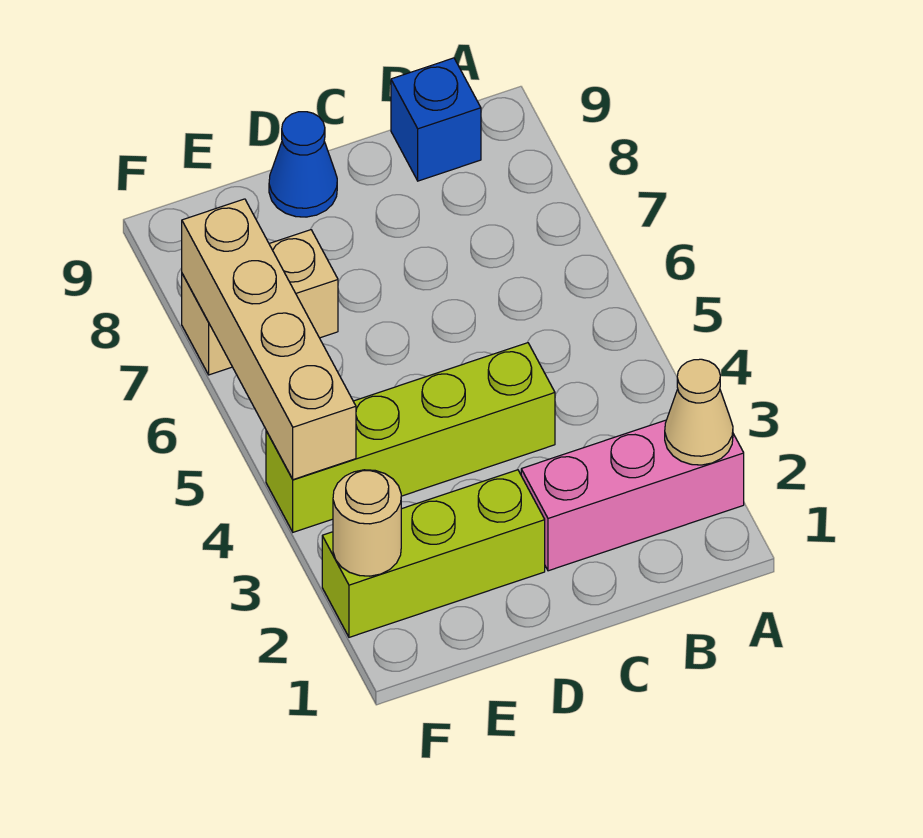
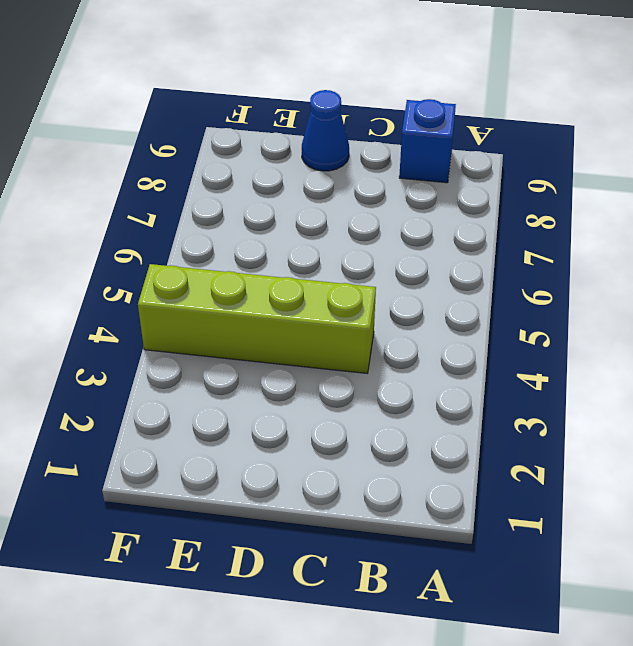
none -> pink 1x3 brick [521,420,744,571]
none -> lime 1x3 brick [322,470,545,637]

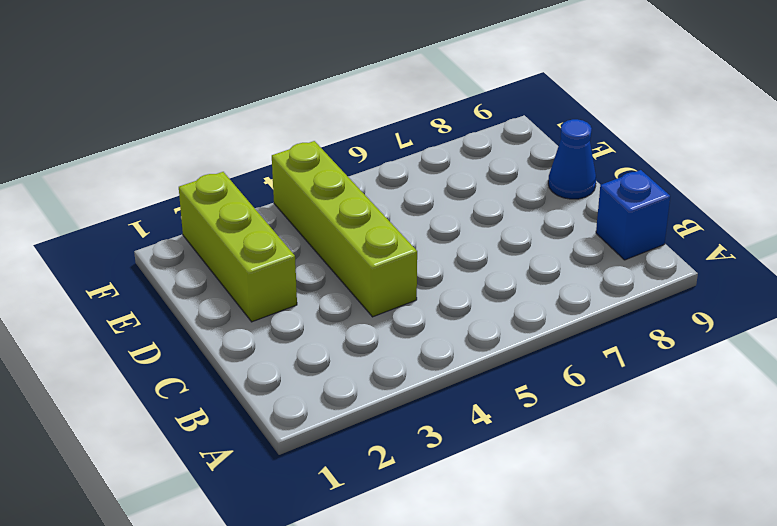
none -> pink 1x3 brick [521,420,744,571]
none -> tan 1x2 brick [182,230,338,375]

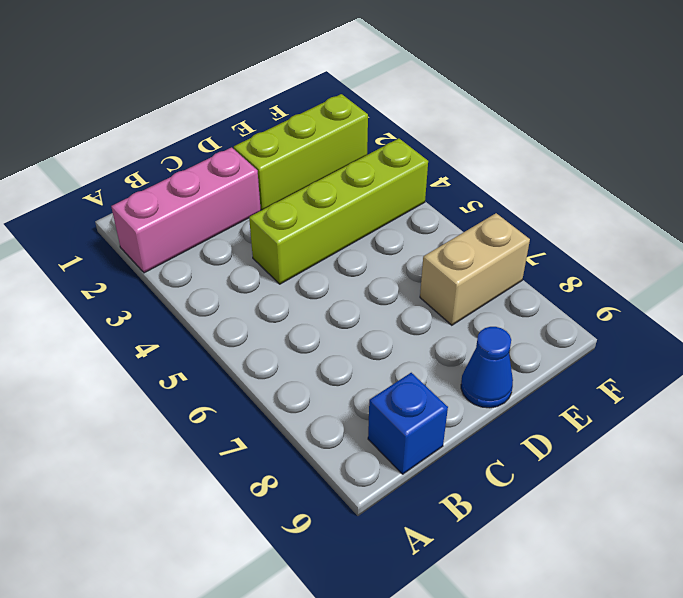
none -> tan 1x1 cone [665,359,733,465]
none -> tan 1x1 round brick [333,470,401,576]

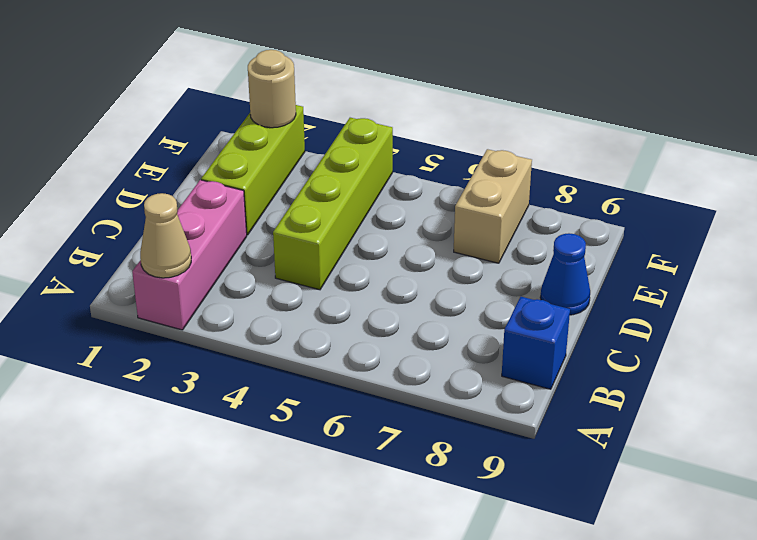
none -> tan 1x4 brick [182,199,356,480]

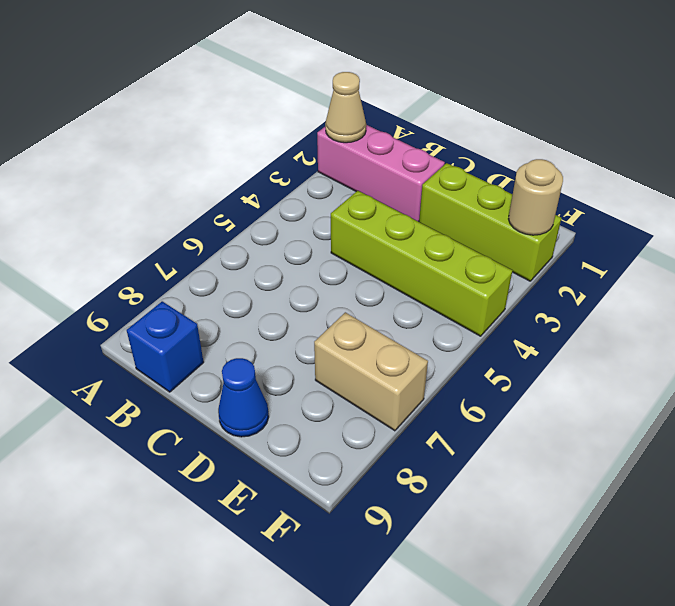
none -> tan 1x4 brick [182,199,356,480]

